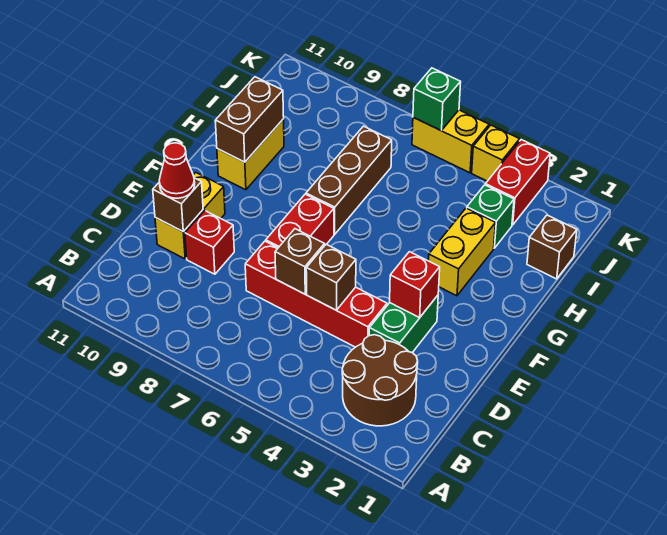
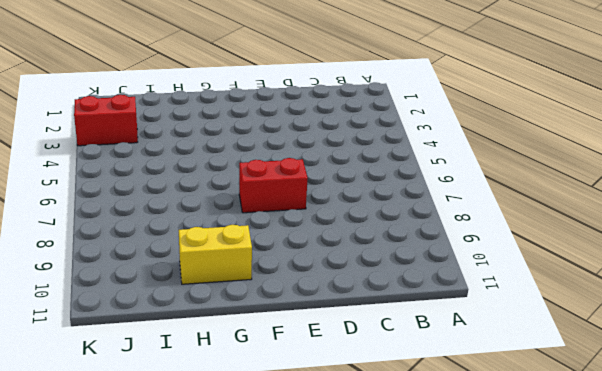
none -> brown 2x2 round brick [342,335,418,426]
none -> green 1x2 brick [369,295,438,353]
none -> red 1x4 brick [245,241,387,347]

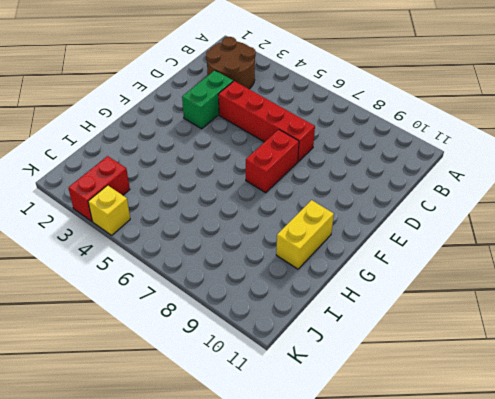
none -> red 1x1 brick [185,211,234,274]
none -> yellow 1x2 brick [155,172,225,259]
none -> yellow 1x2 brick [428,208,495,296]

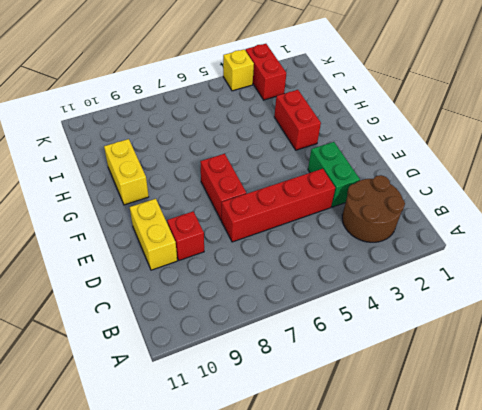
red 1x2 brick [274,90,321,150] -> yellow 1x2 brick [428,208,495,296]
none -> brown 1x3 brick [306,126,392,234]
none -> brown 1x1 brick [527,215,577,279]
none -> green 1x1 brick [467,185,514,248]

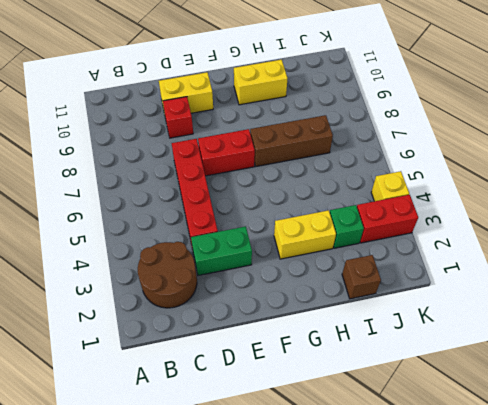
none -> yellow 1x2 brick [412,110,489,173]
none -> brown 1x1 brick [306,244,356,310]
none -> brown 1x1 brick [275,229,325,294]

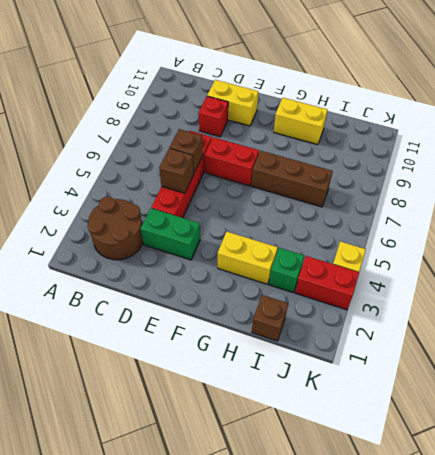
none -> yellow 1x2 brick [412,110,489,173]
none -> brown 1x1 brick [153,178,203,232]
none -> red 1x1 brick [390,252,440,318]

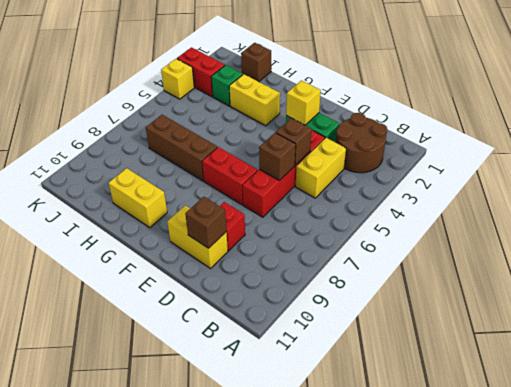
yellow 1x2 brick [296,138,346,198] -> yellow 1x2 brick moved to [412,110,489,173]
yellow 1x1 brick [286,81,321,125] -> red 1x1 brick [390,252,440,318]
none -> brown 1x2 brick [215,77,284,162]
none -> green 1x1 brick [413,68,461,131]
none -> red 1x1 cone [159,143,195,198]

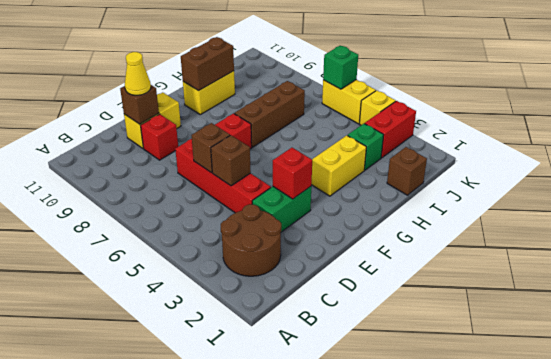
yellow 1x1 cone [125,52,151,95] -> red 1x1 cone [159,143,195,198]

